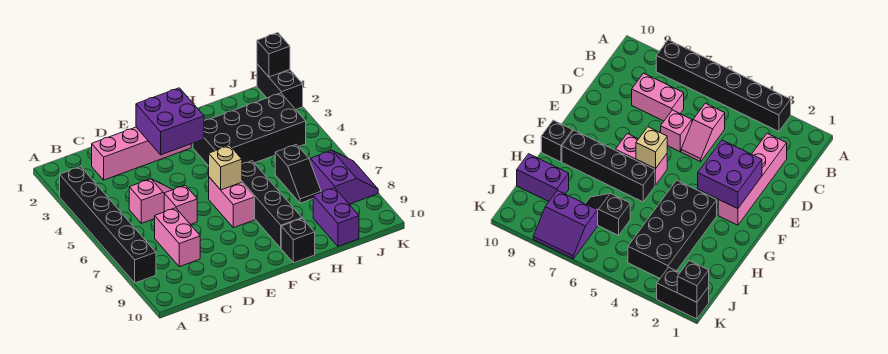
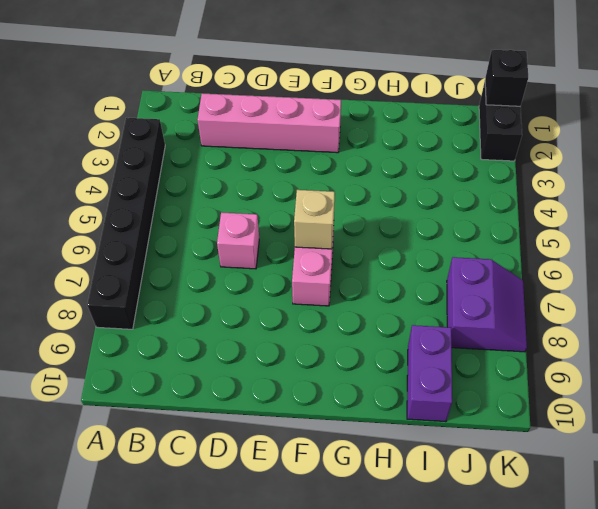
none -> pink 1x2 slope [129,179,173,223]
none -> pink 1x2 brick [155,208,200,267]
none -> black 2x4 brick [193,93,306,166]

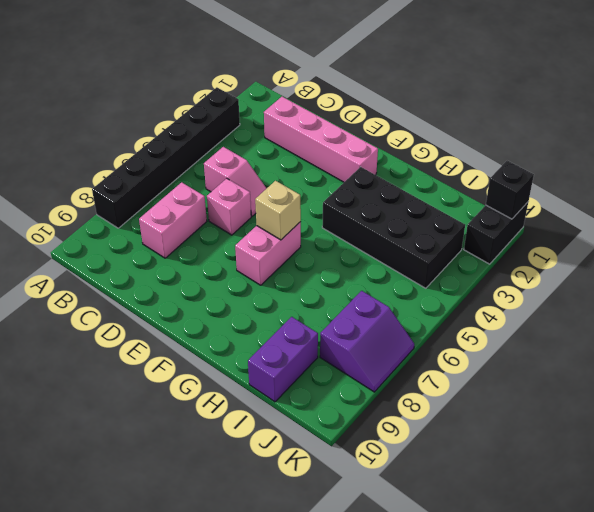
none -> black 1x4 brick [242,161,302,248]
none -> black 1x1 brick [281,218,315,263]
none -> black 1x2 slope [275,144,321,203]

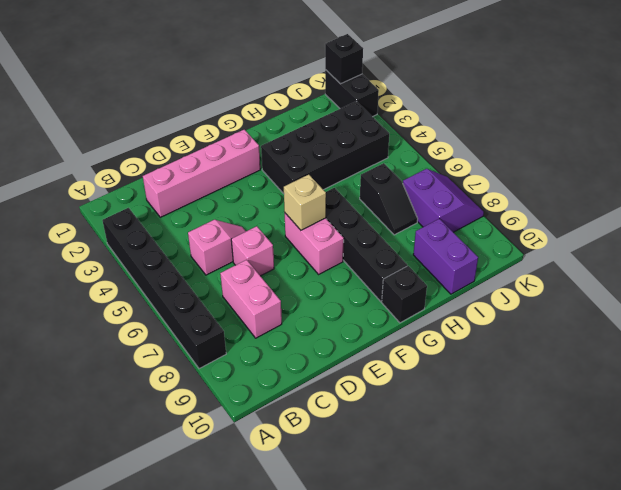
none -> purple 2x2 brick [136,88,204,155]

